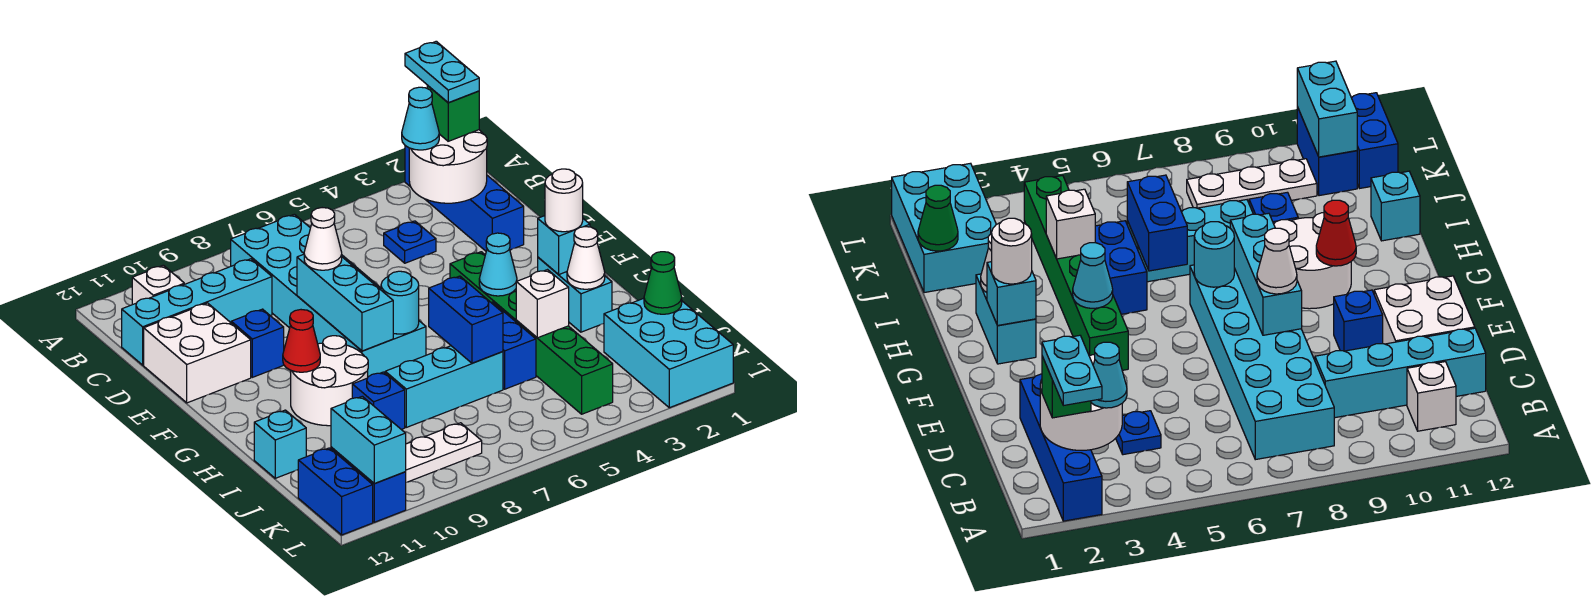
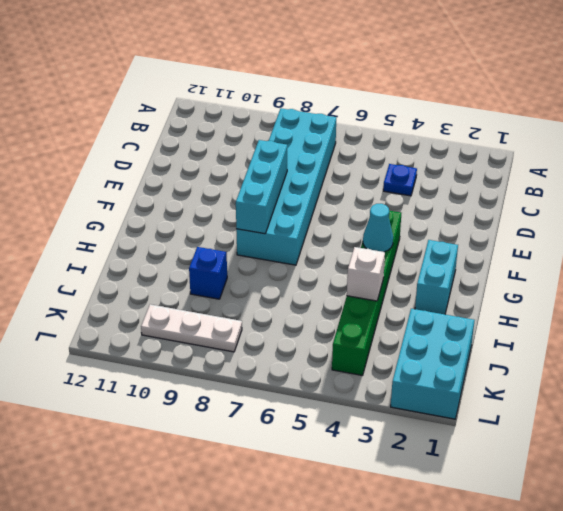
none -> blue 1x4 brick [405,146,524,251]
none -> white 1x1 brick [132,265,184,305]
none -> cyan 1x4 brick [122,259,272,365]
none -> white 2x2 brick [144,303,251,403]

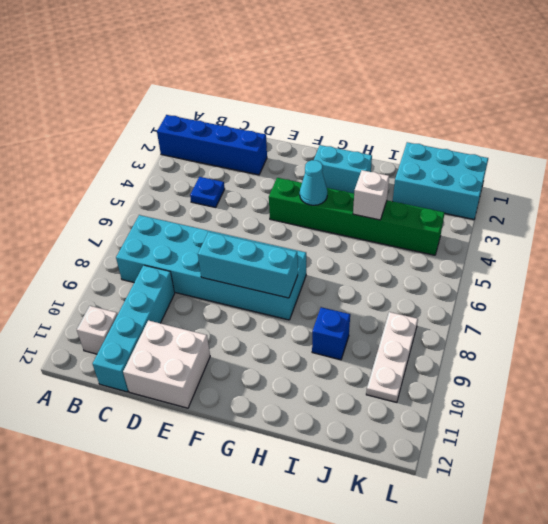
none -> blue 1x1 brick [231,309,284,377]
none -> white 2x2 round brick [291,336,368,426]
none -> blue 1x2 brick [492,302,536,389]
none -> cyan 1x3 brick [385,346,503,427]

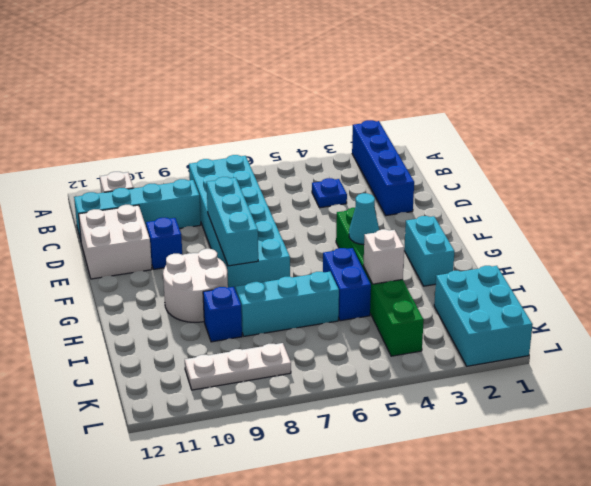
none -> cyan 1x1 brick [254,410,307,478]
none -> blue 1x2 brick [331,447,406,522]
none -> blue 1x2 brick [298,448,373,535]
none -> white 2x2 round brick [409,130,487,203]

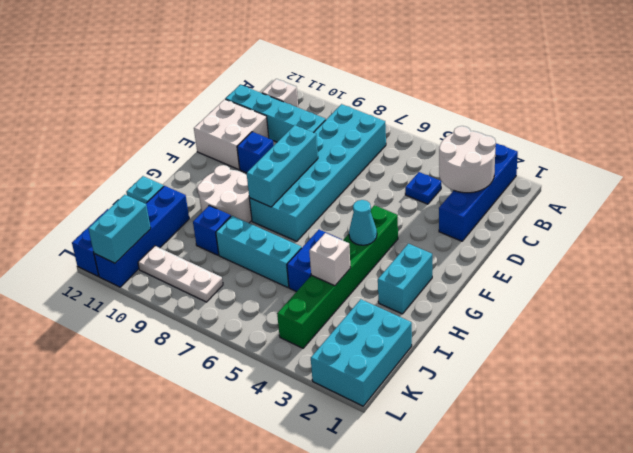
blue 1x4 brick [94,186,189,287] -> blue 1x2 brick [331,447,406,522]
none -> cyan 1x1 brick [538,216,590,275]
none -> cyan 1x1 round brick [381,271,419,334]
none -> red 1x1 cone [283,310,320,372]
none -> white 1x1 cone [567,227,605,289]

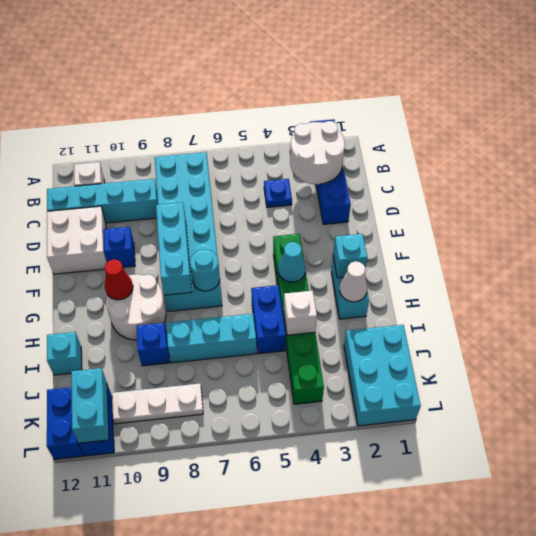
none -> blue 1x2 brick [429,276,503,363]
none -> green 1x1 cone [644,252,682,314]
none -> green 1x1 brick [427,85,479,141]
none -> cyan 1x1 cone [402,87,439,150]

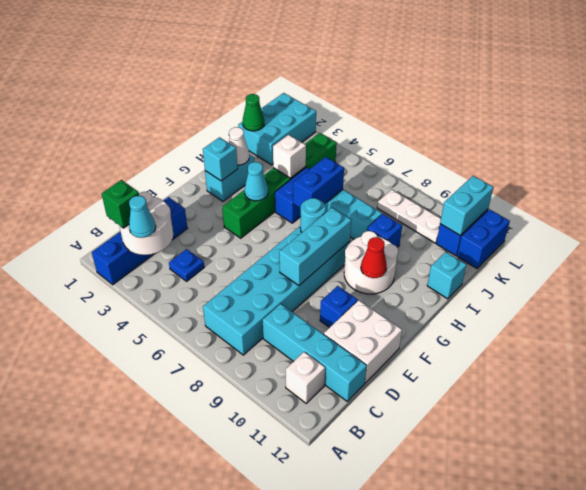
none -> white 1x1 cone [304,208,342,270]
none -> white 1x1 round brick [545,169,583,232]
none -> cyan 1x2 plate [405,41,479,103]

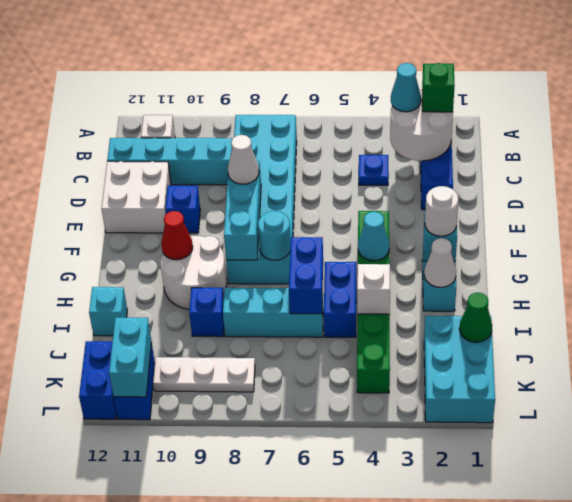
none -> cyan 1x2 plate [405,41,479,103]

